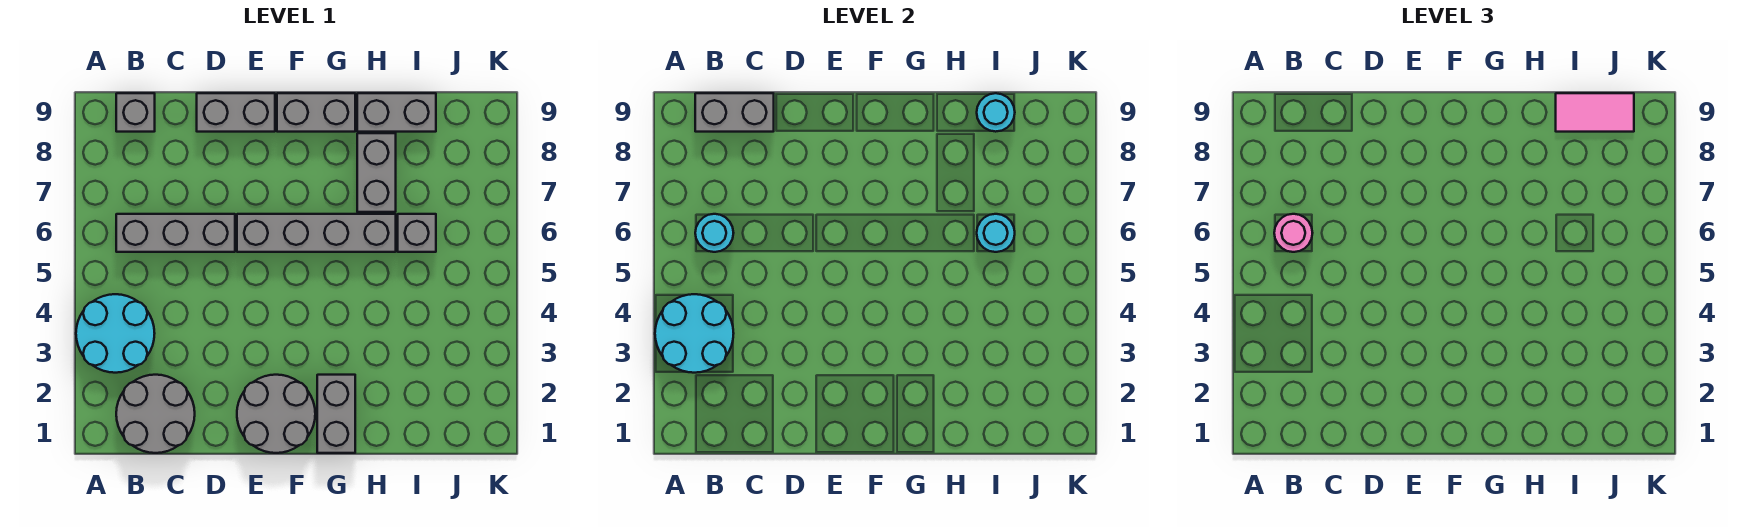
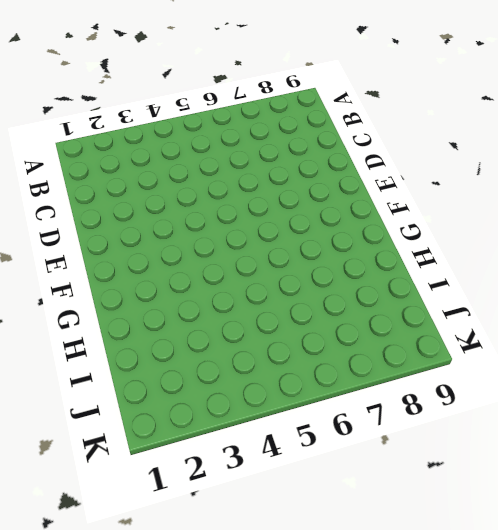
none -> cyan 2x2 round brick [76,294,155,373]
none -> grey 2x2 round brick [116,375,195,453]
none -> grey 1x3 brick [116,214,235,252]

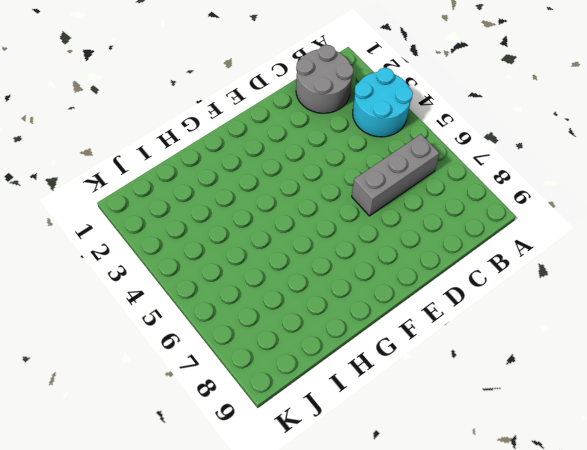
none -> grey 1x1 brick [116,93,155,132]
none -> grey 1x2 brick [197,93,275,132]
none -> grey 2x2 round brick [237,375,315,453]

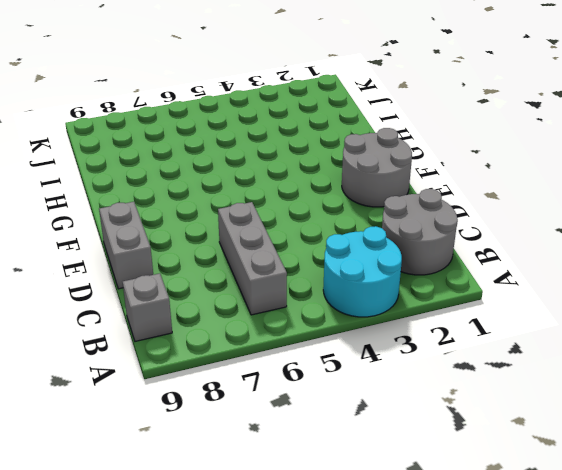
none -> grey 1x4 brick [237,214,396,252]
none -> grey 1x2 brick [277,93,355,132]
none -> grey 1x2 brick [317,375,355,453]

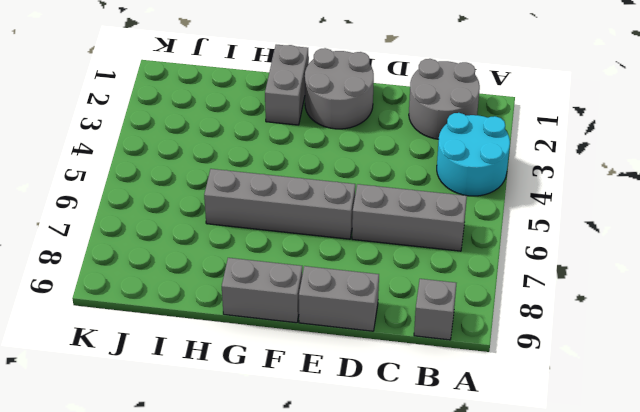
none -> grey 1x2 brick [357,133,396,212]
none -> grey 1x2 brick [357,93,436,132]
none -> grey 1x1 brick [398,214,436,252]

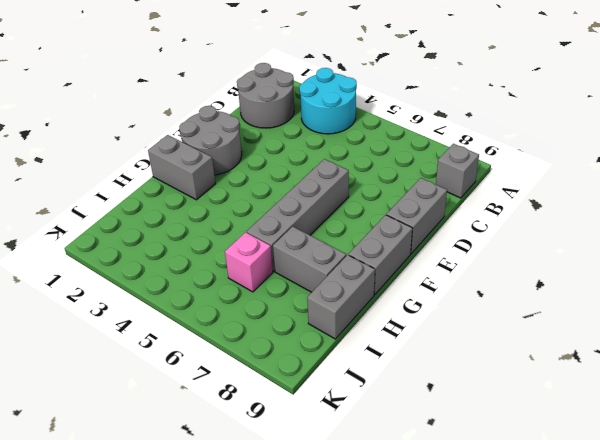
pink 1x1 brick [225,232,273,292] -> grey 1x1 brick [398,214,436,252]
none -> grey 1x3 brick [116,214,235,252]
none -> cyan 2x2 round brick [655,294,734,373]
none -> cyan 1x1 round brick [695,214,733,252]

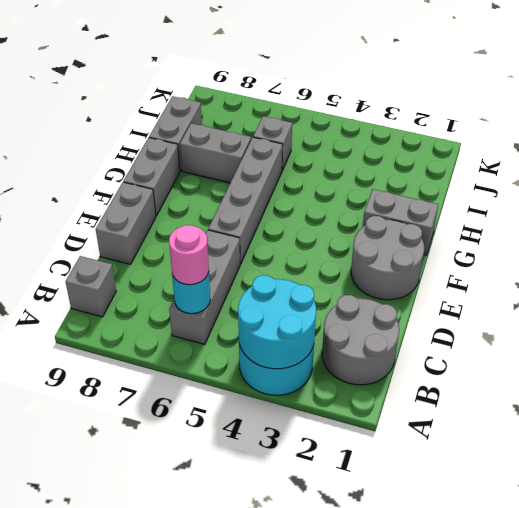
none -> grey 1x2 brick [695,93,774,132]
none -> cyan 1x1 round brick [977,214,1015,252]
none -> cyan 1x1 round brick [977,93,1015,132]

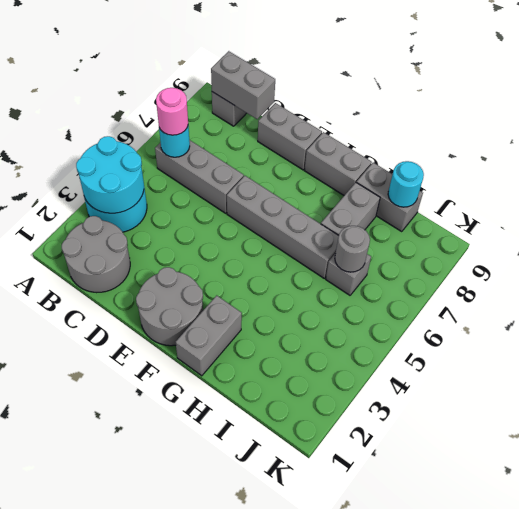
grey 1x1 round brick [335,226,370,272] -> cyan 1x1 round brick [977,214,1015,252]
none -> pink 1x2 tile [1556,93,1634,132]

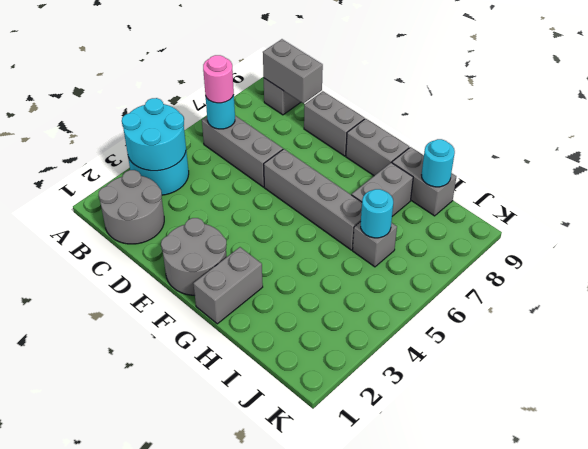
none -> pink 1x2 tile [1556,93,1634,132]

